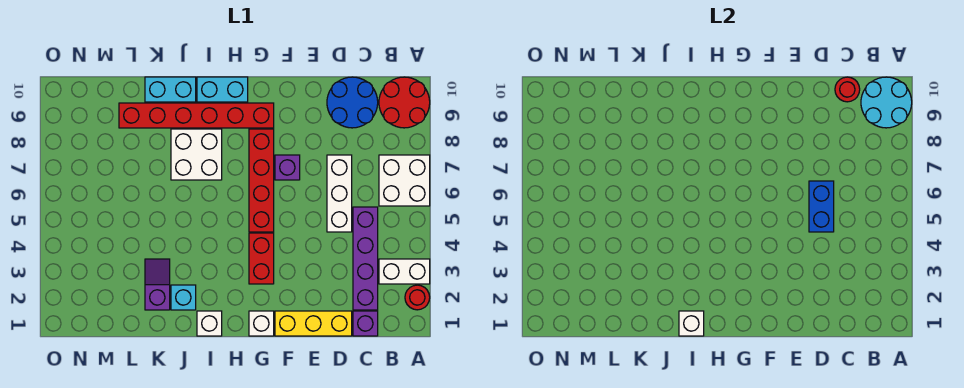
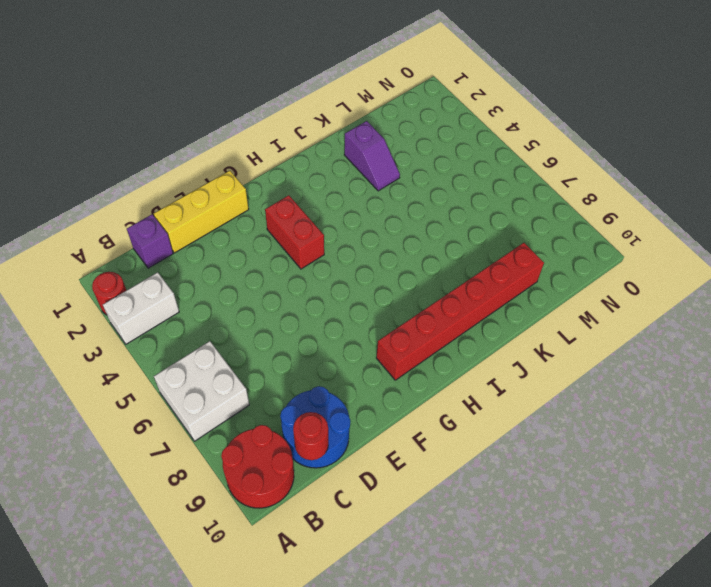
none -> purple 1x4 brick [353,207,378,310]
none -> white 1x3 brick [327,155,352,232]
none -> purple 1x1 brick [275,155,300,180]

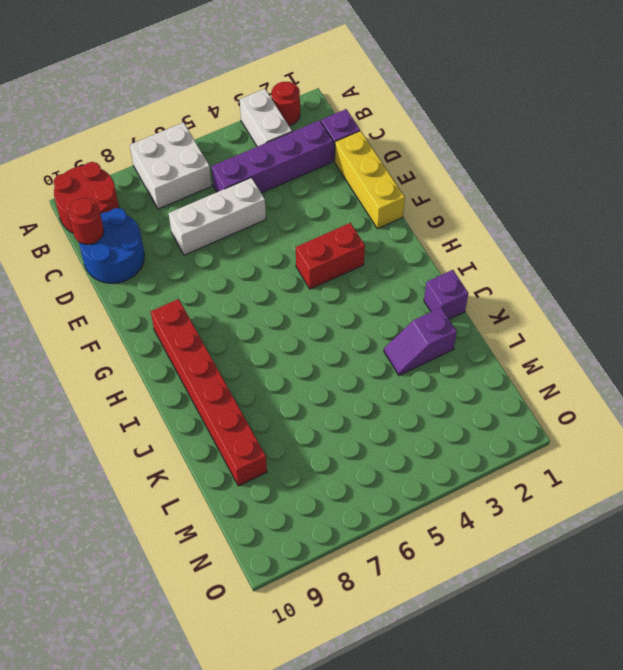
purple 1x1 brick [424,270,468,319] -> purple 1x1 brick moved to [275,155,300,180]
none -> white 1x1 brick [249,311,274,336]
none -> red 1x4 brick [249,129,274,232]
none -> cyan 1x2 brick [197,77,248,102]

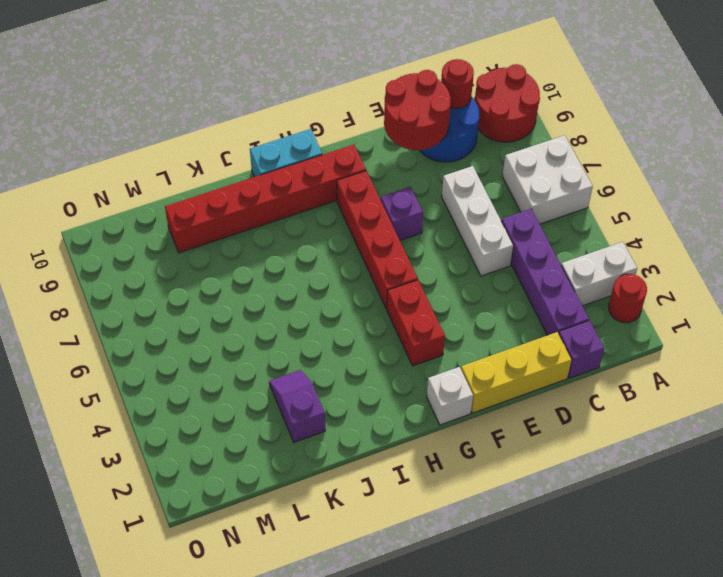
red 2x2 round brick [384,70,451,150] -> none
none -> white 1x1 brick [197,311,222,336]
none -> white 2x2 brick [171,129,222,180]
none -> cyan 1x1 brick [171,285,196,310]

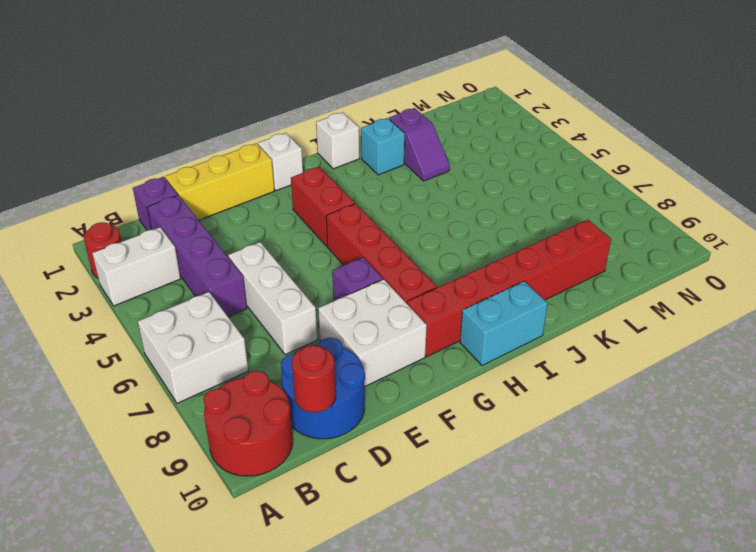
white 2x2 brick [318,279,427,387] -> white 2x2 brick moved to [171,129,222,180]
none -> cyan 1x2 brick [145,77,196,102]
none -> cyan 2x2 round brick [861,77,912,128]
none -> blue 1x2 brick [809,181,834,232]

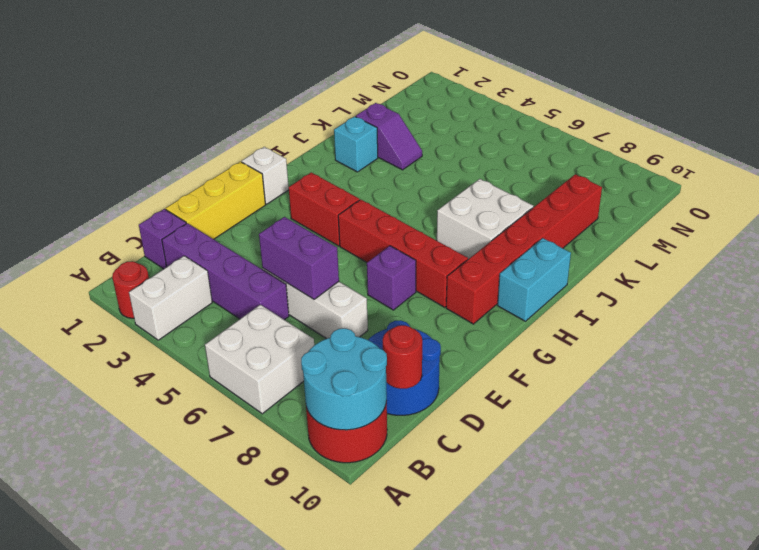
purple 1x2 brick [259,217,339,299] -> blue 1x2 brick [809,181,834,232]
none -> white 1x1 brick [197,311,222,336]
none -> cyan 1x2 brick [145,77,196,102]
none -> white 1x1 brick [679,311,704,336]

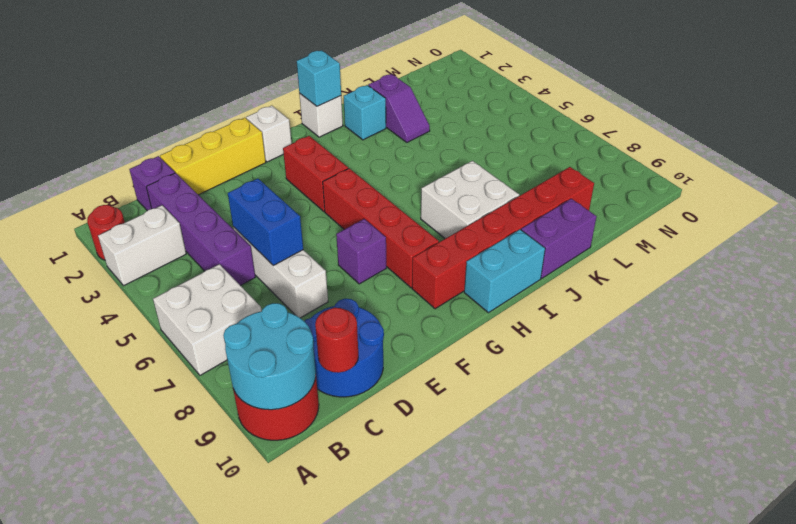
cyan 1x1 brick [297,50,341,106] -> white 1x1 brick [679,311,704,336]
purple 1x2 brick [521,199,597,278] -> cyan 1x2 brick [145,77,196,102]

